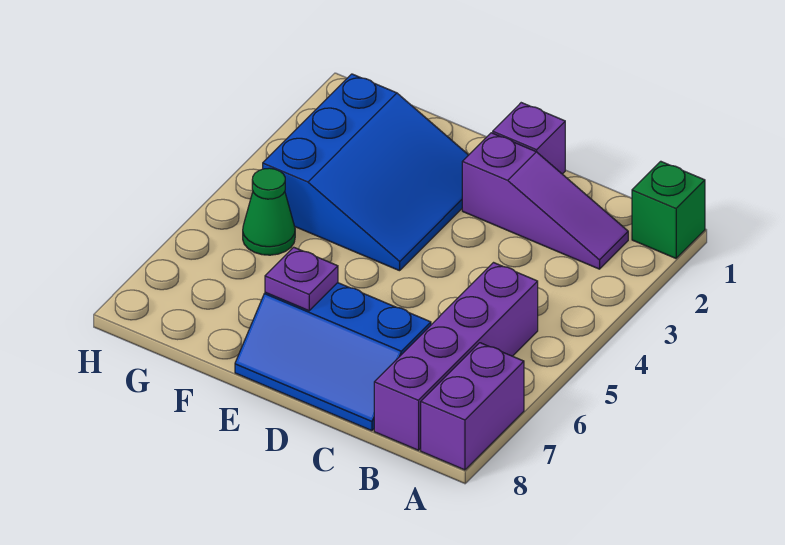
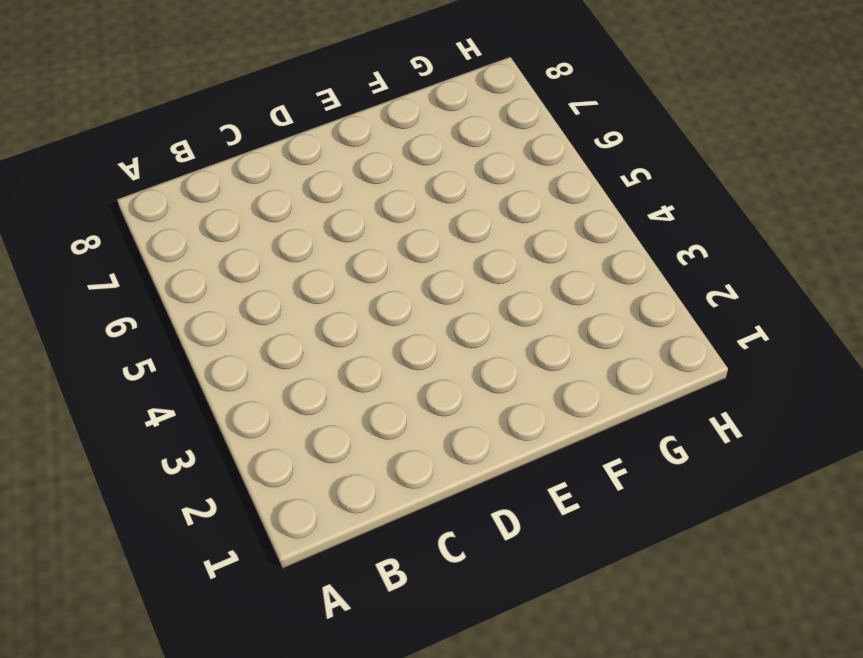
none -> green 1x1 brick [632,161,705,258]
none -> purple 1x2 brick [421,343,524,470]

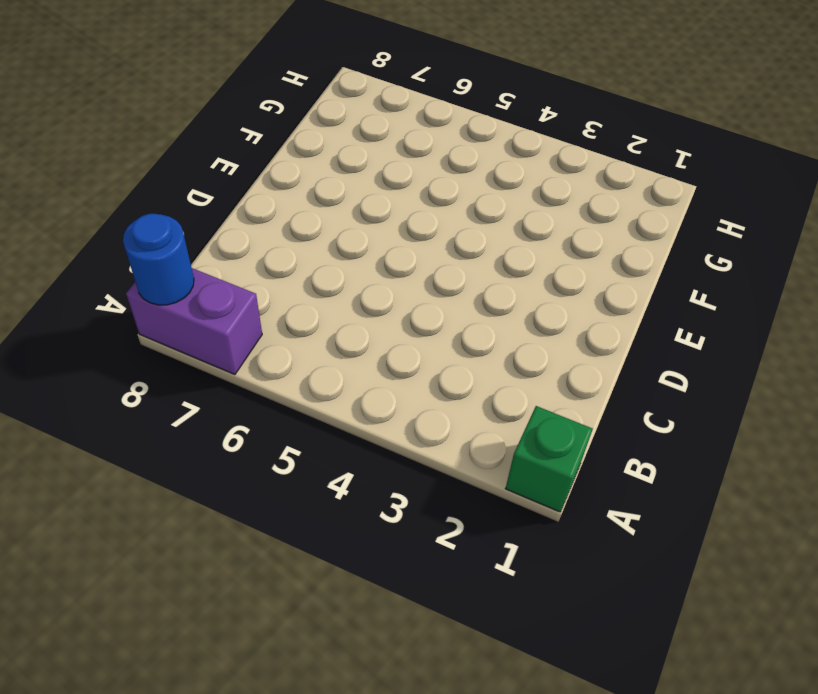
blue 1x1 round brick [123,214,194,305] -> none
none -> purple 1x3 slope [462,133,628,269]
none -> purple 1x4 brick [374,263,538,450]

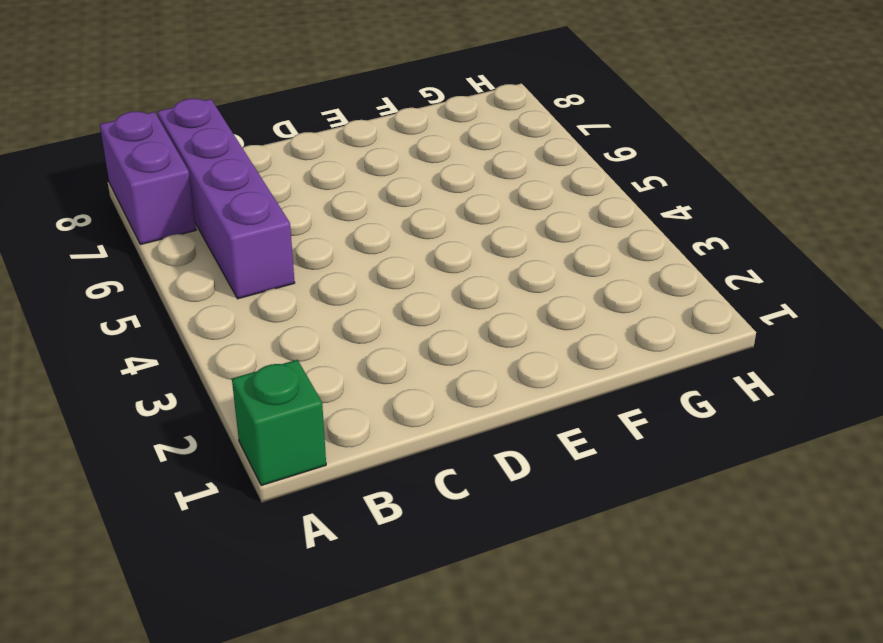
none -> purple 1x3 slope [462,133,628,269]
none -> blue 2x3 slope [235,283,431,431]

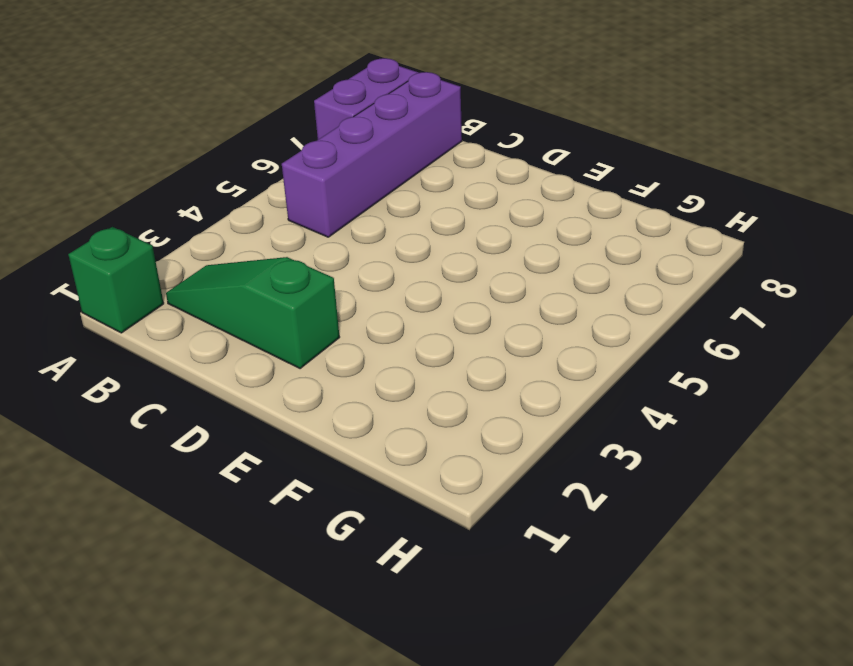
green 1x3 slope [166,257,340,369] -> purple 1x3 slope [462,133,628,269]
none -> blue 2x3 slope [235,283,431,431]
none -> purple 1x1 brick [493,103,565,174]

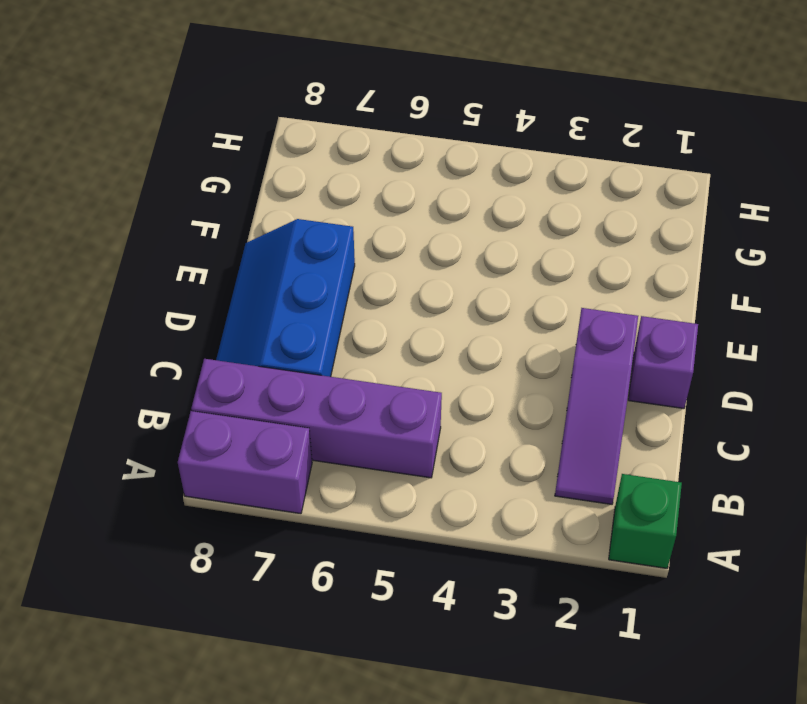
none -> blue 3x3 slope [263,74,468,271]
none -> green 1x1 cone [243,168,295,255]

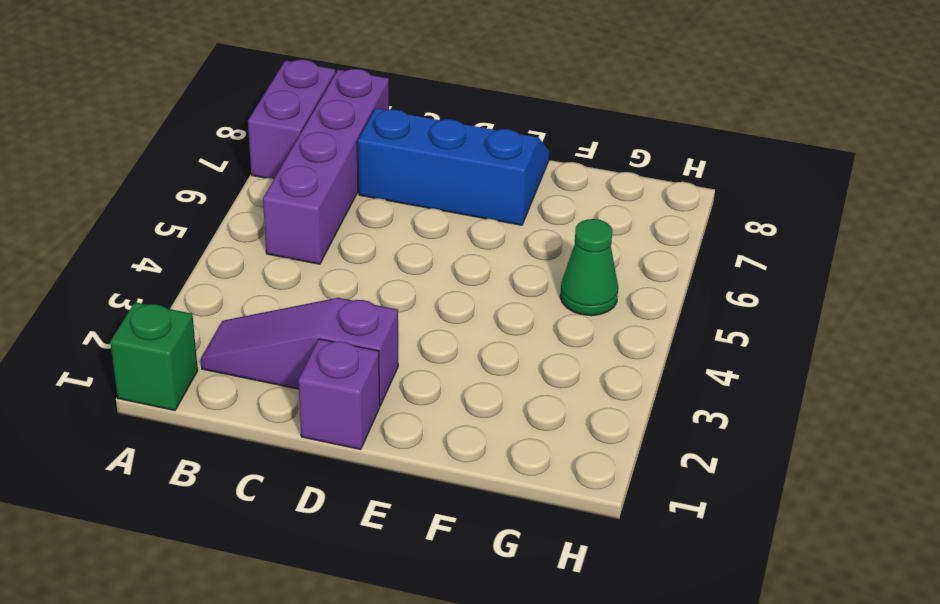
none -> blue 3x3 slope [263,74,468,271]
none -> purple 1x1 plate [265,247,338,311]

